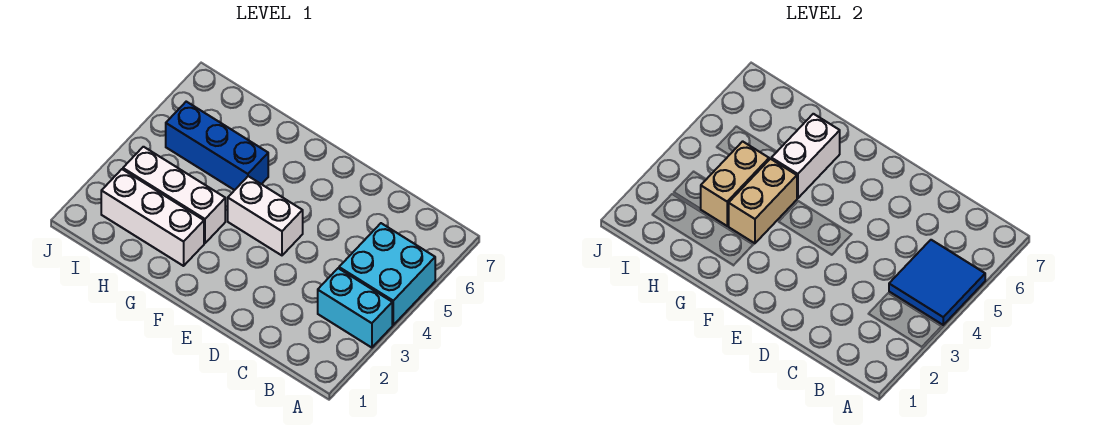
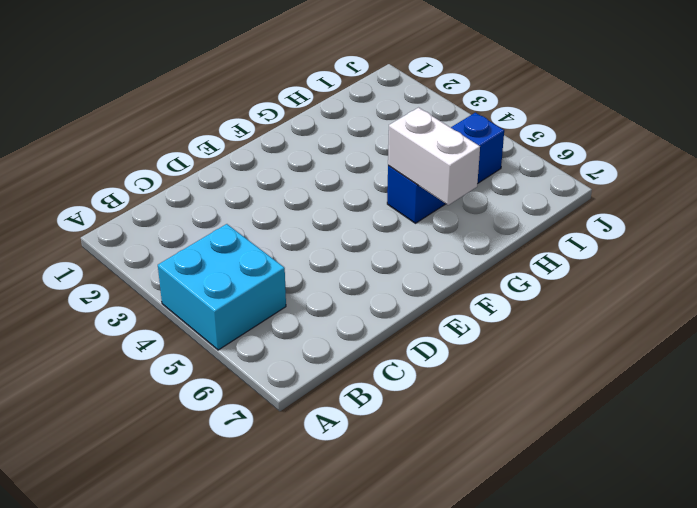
none -> cyan 1x2 brick [318,268,392,348]
none -> white 1x2 brick [228,176,303,255]

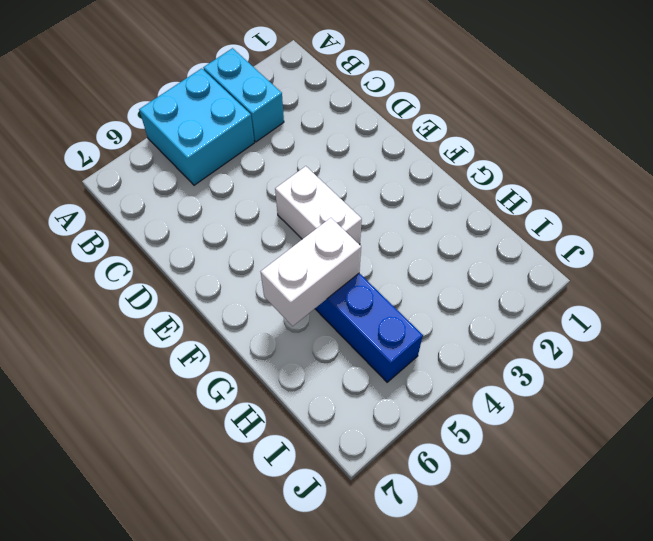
none -> white 1x3 brick [101,169,204,266]
none -> white 1x3 brick [123,147,225,243]

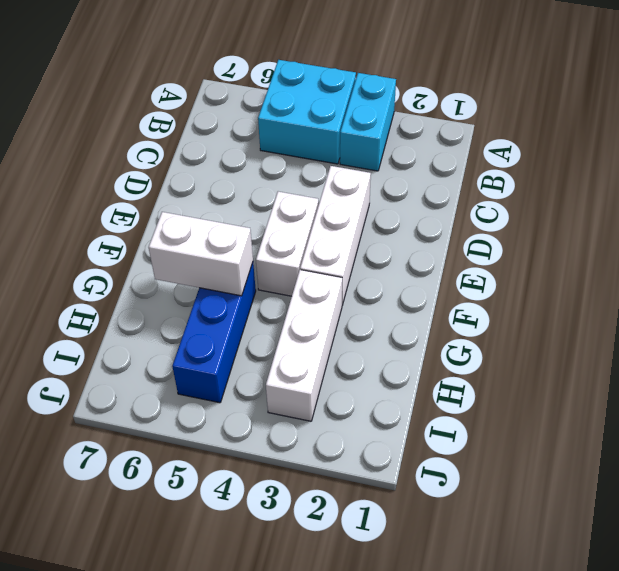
white 1x3 brick [300,166,371,305] -> white 1x3 brick moved to [101,169,204,266]
none -> blue 2x2 tile [889,240,985,325]
none -> tan 1x2 brick [729,159,797,243]

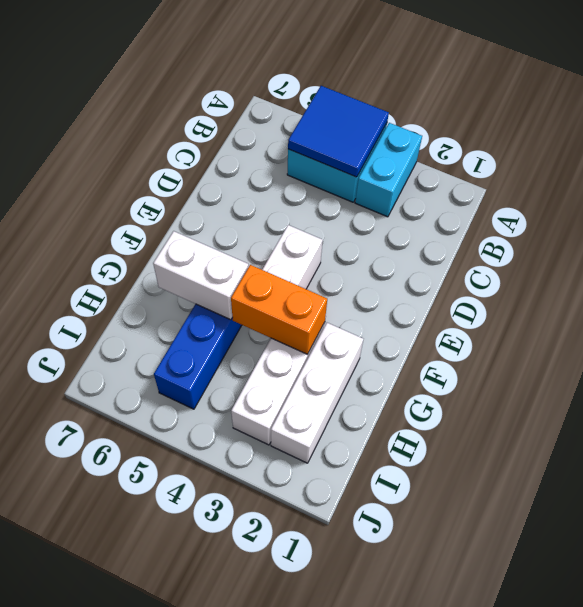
orange 1x2 brick [231,265,327,354] -> tan 1x2 brick [729,159,797,243]
none -> tan 1x2 brick [701,141,769,226]

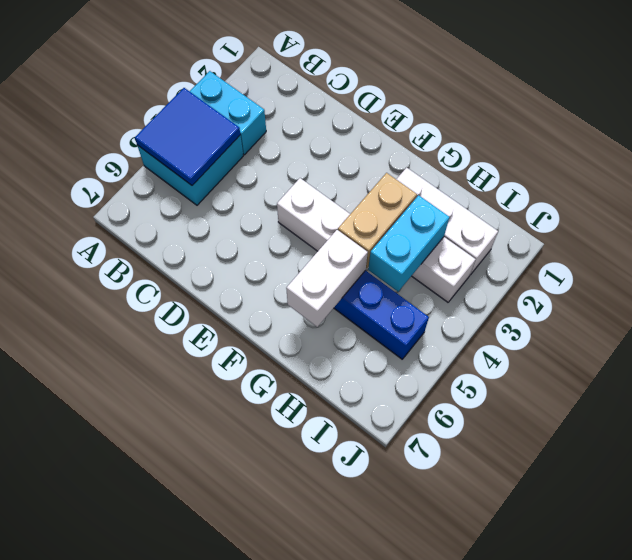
cyan 1x2 brick [368,195,449,292] -> tan 1x2 brick [701,141,769,226]

